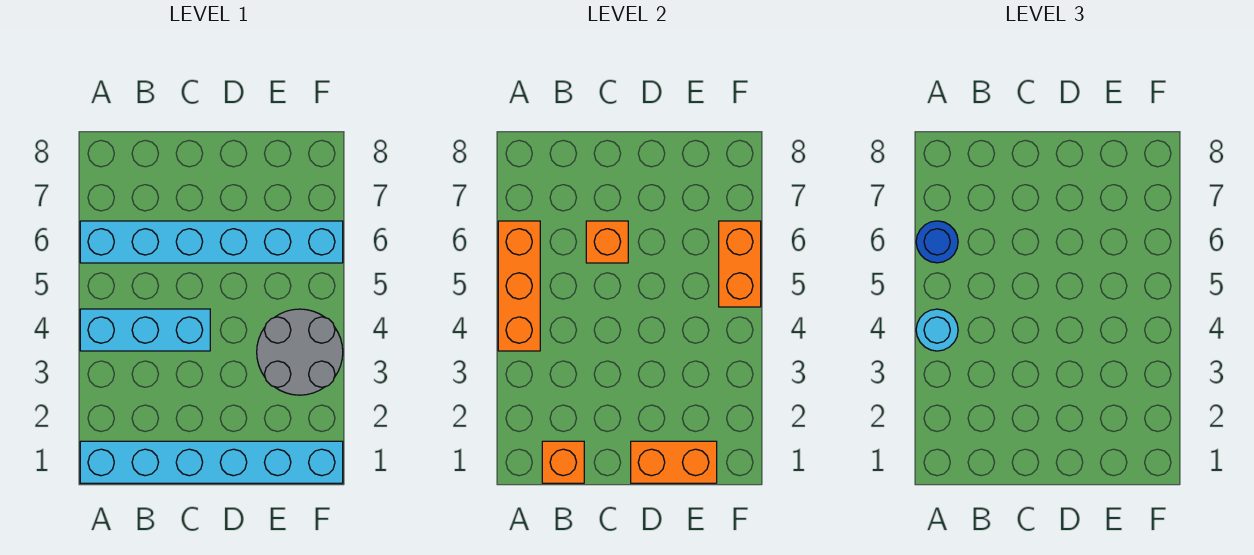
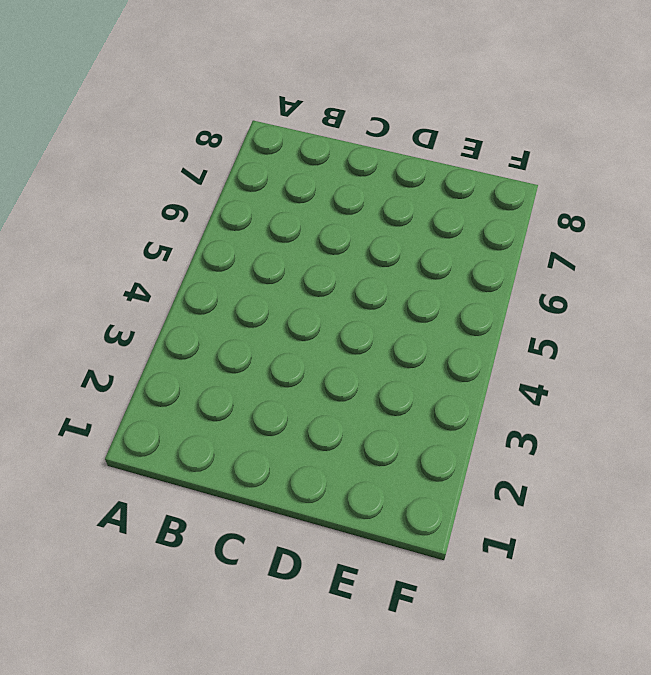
none -> cyan 1x6 brick [80,441,343,483]
none -> cyan 1x3 brick [80,309,210,351]

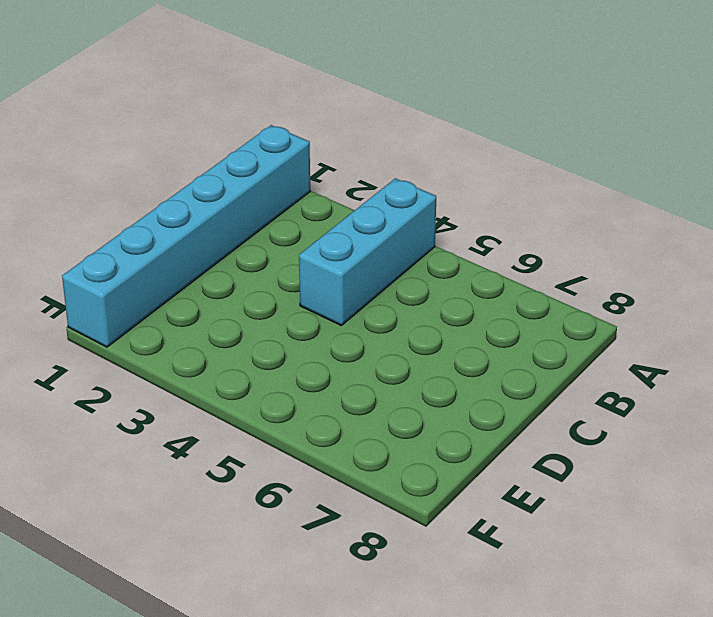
none -> cyan 1x6 brick [80,221,343,263]
none -> grey 2x2 round brick [257,309,343,395]

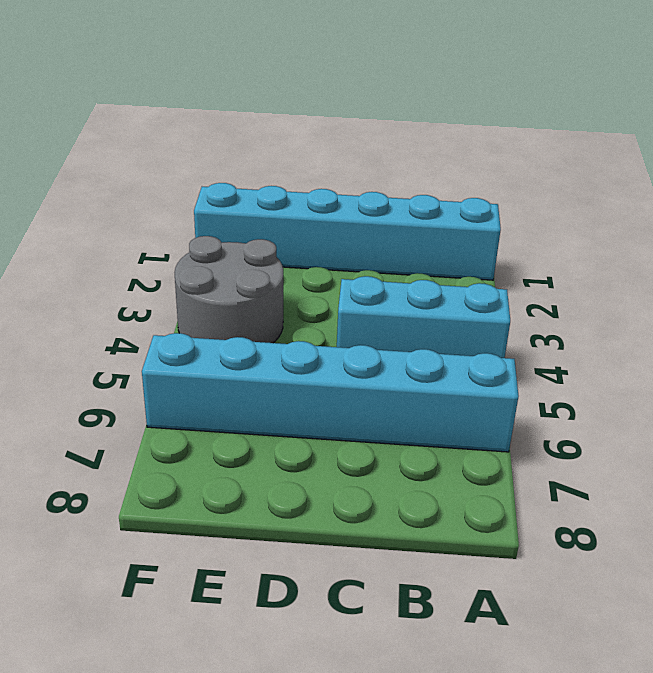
none -> orange 1x3 brick [498,221,540,351]
none -> orange 1x1 brick [542,441,584,483]

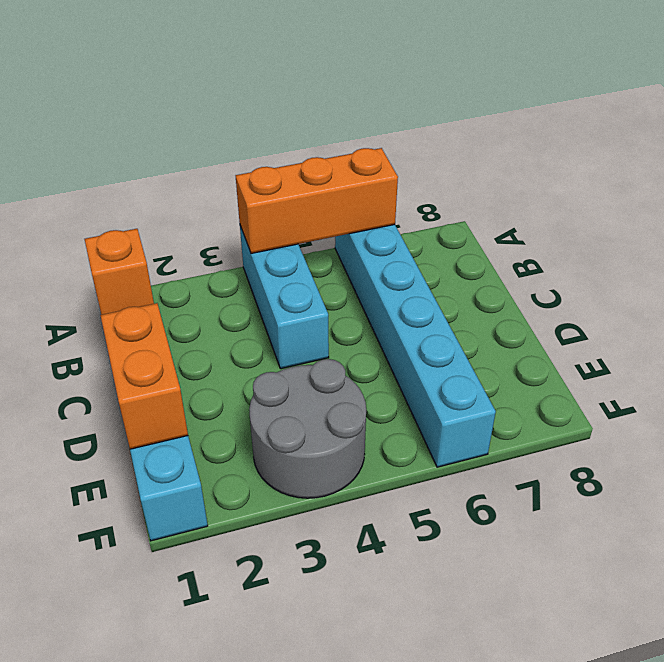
none -> orange 1x1 brick [586,221,628,263]
none -> orange 1x2 brick [719,221,761,307]

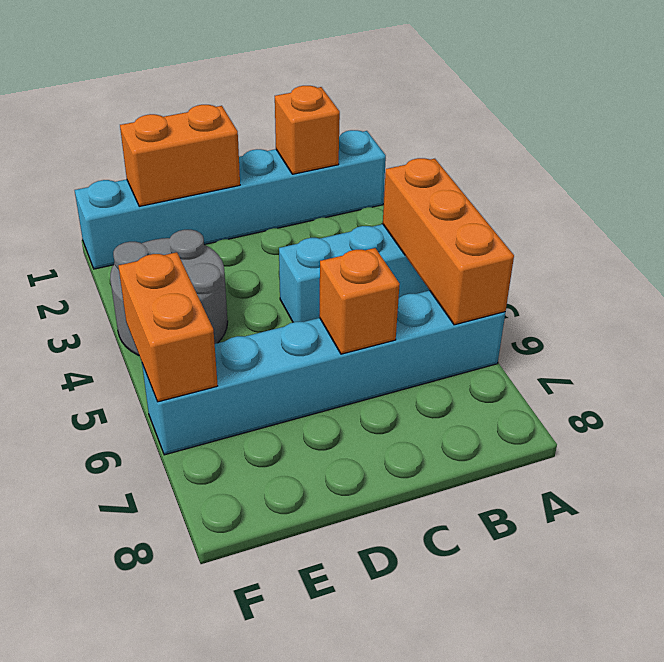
none -> cyan 1x1 round brick [916,309,958,351]
none -> blue 1x1 round brick [916,221,958,263]

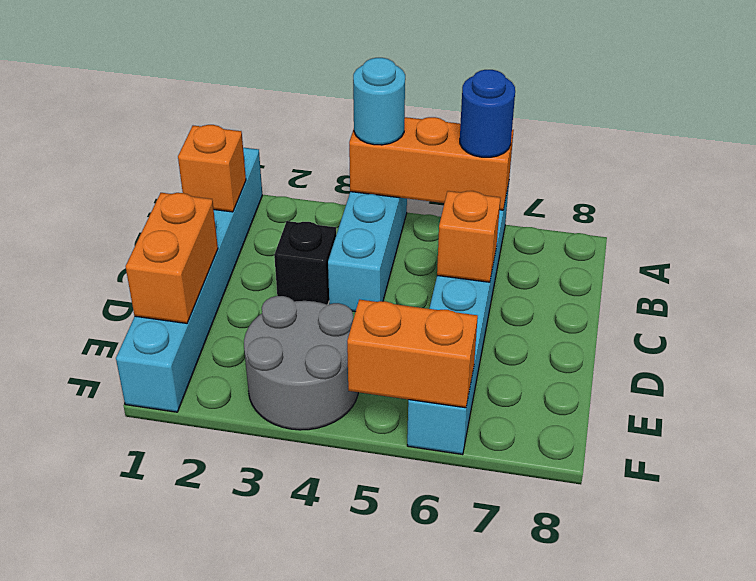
black 1x1 brick [274,221,336,305] -> none

